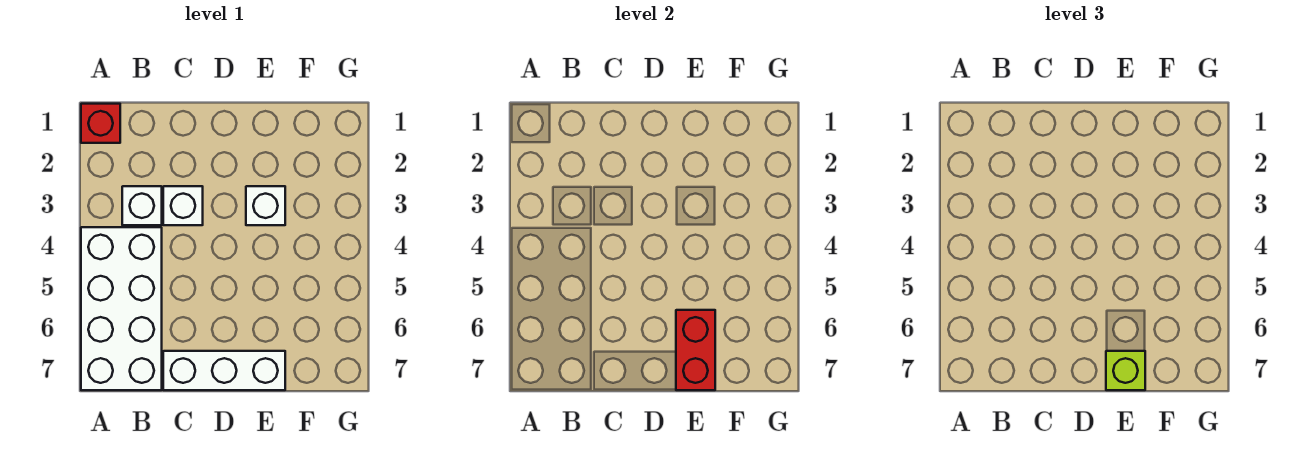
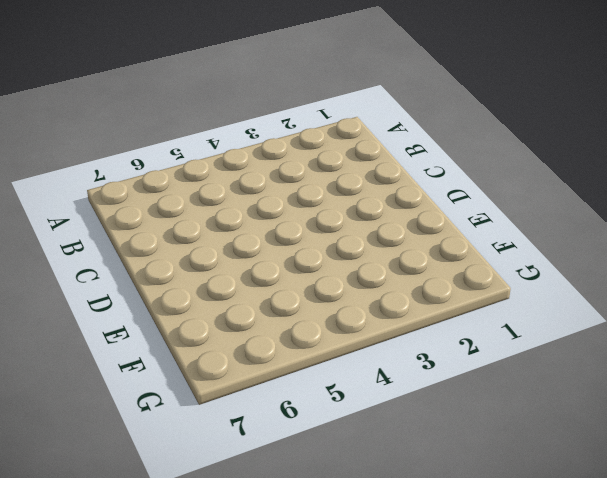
none -> red 1x1 brick [81,104,120,143]
none -> white 2x4 brick [81,227,162,390]

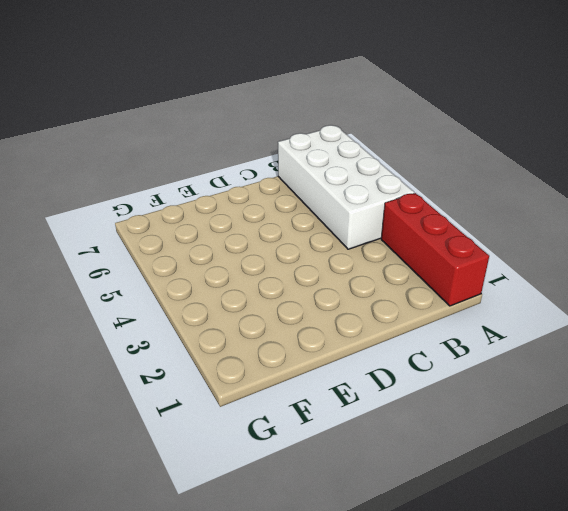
red 1x3 brick [381,193,489,306] -> red 1x1 brick [81,104,120,143]
none -> white 1x1 brick [122,186,162,225]
none -> white 1x1 brick [163,186,203,225]

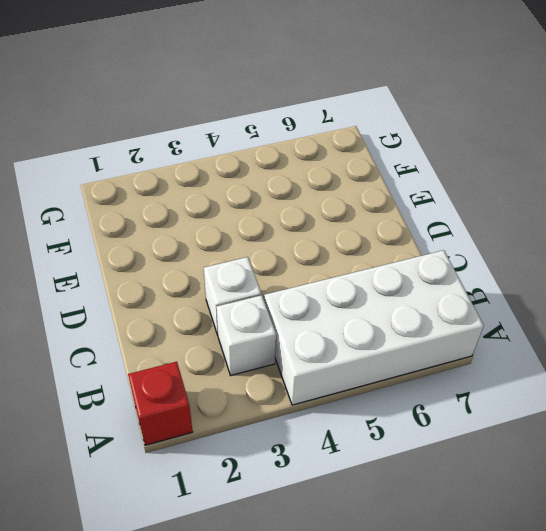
none -> white 1x3 brick [163,351,285,390]
none -> white 1x1 brick [246,186,285,225]

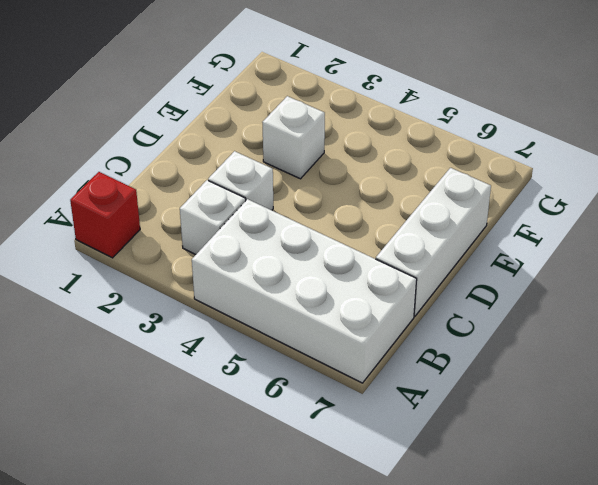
none -> red 1x2 brick [676,310,715,390]
none -> lime 1x1 brick [1106,351,1145,390]

